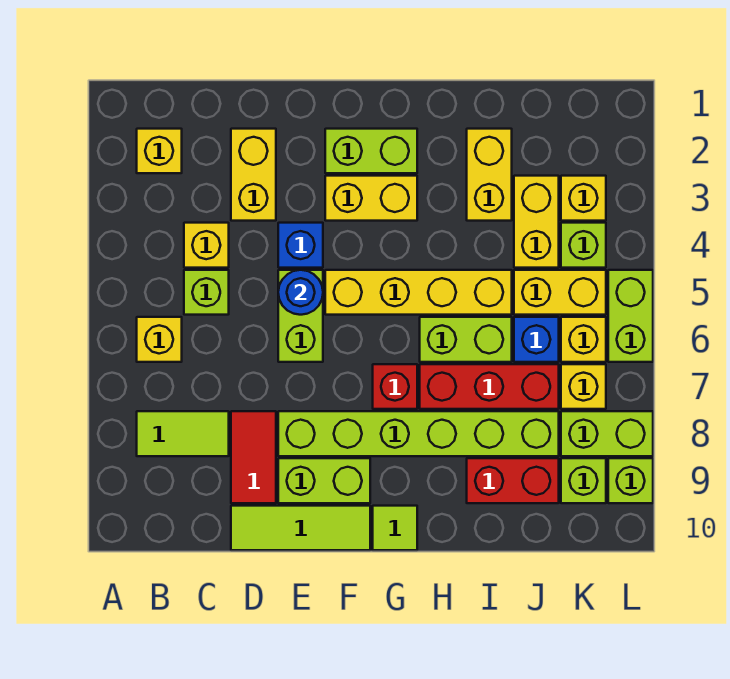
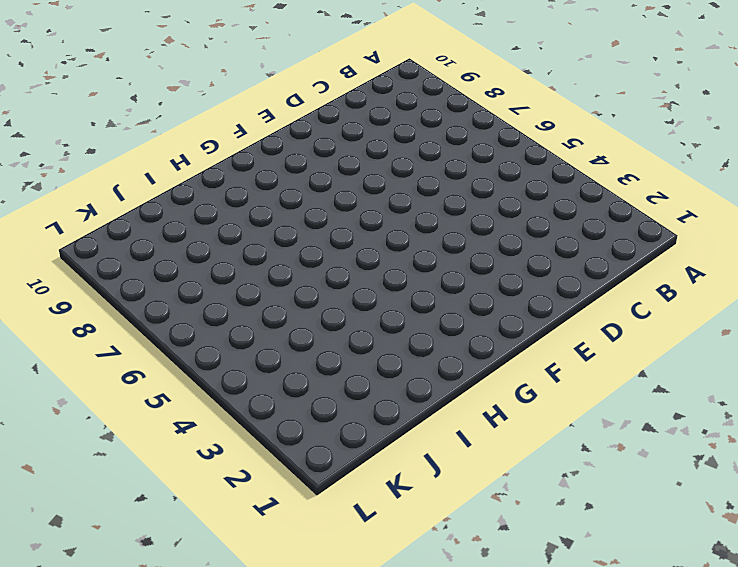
none -> yellow 1x1 brick [137,129,182,173]
none -> yellow 1x1 brick [137,317,182,362]
none -> lime 1x2 tile [137,411,229,456]
none -> yellow 1x1 brick [184,223,229,268]

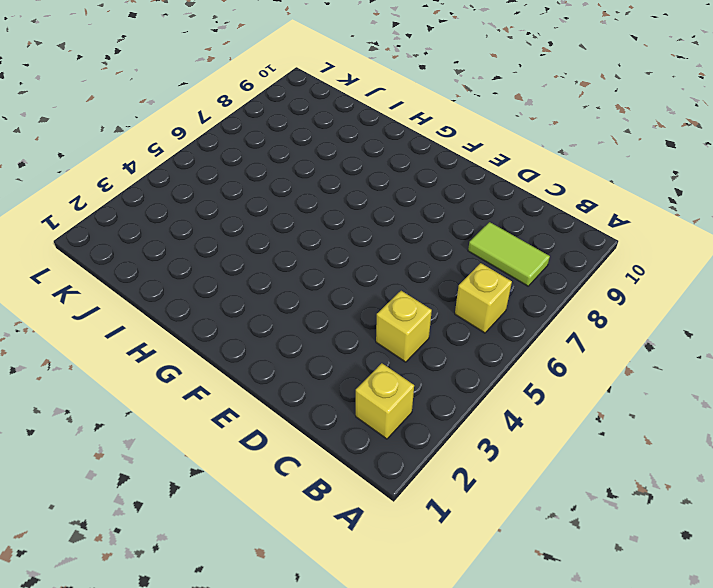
none -> lime 1x1 brick [184,270,229,315]
none -> yellow 1x2 brick [231,129,276,221]
none -> red 1x2 tile [231,411,276,503]
none -> lime 1x3 tile [231,506,370,550]

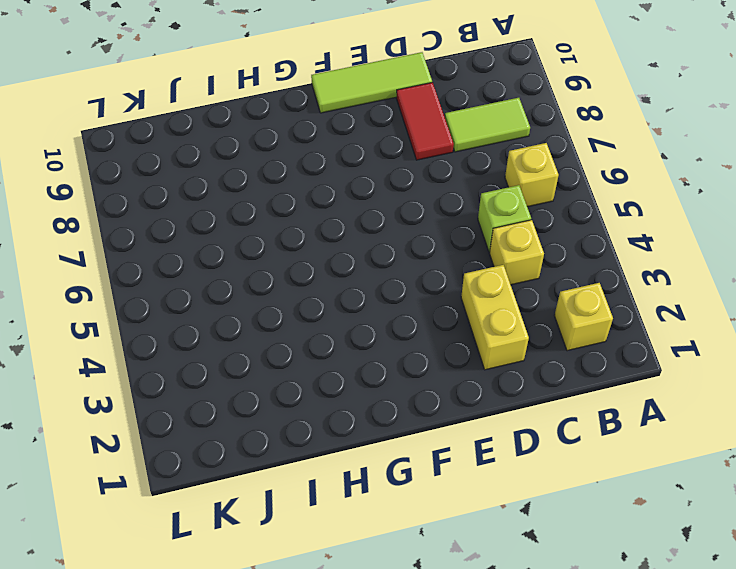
none -> blue 1x1 brick [278,223,323,268]
none -> lime 1x2 brick [278,270,323,362]
none -> lime 1x6 brick [278,411,559,456]
none -> lime 1x2 brick [278,458,370,503]

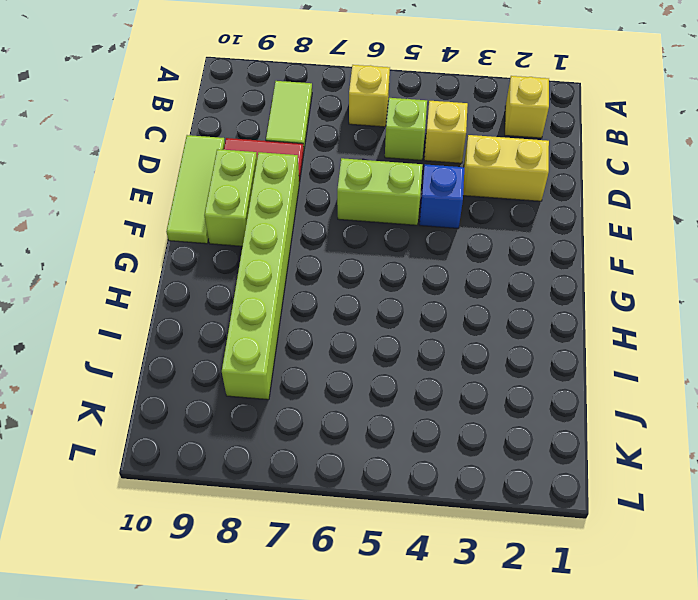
none -> lime 1x2 brick [325,129,417,173]
none -> yellow 1x2 brick [325,176,417,221]
none -> yellow 1x4 brick [325,270,512,315]
none -> red 1x1 brick [373,364,417,409]

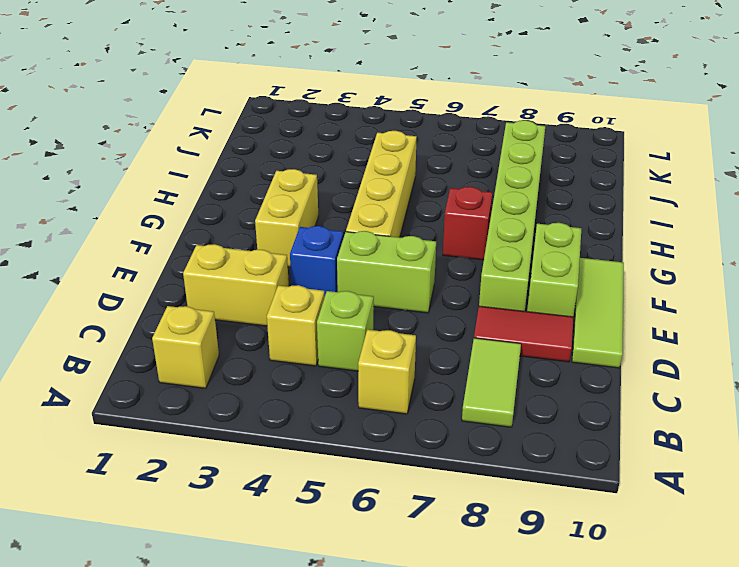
none -> lime 1x2 brick [325,129,417,173]
none -> lime 1x1 tile [373,506,417,550]
none -> lime 1x2 brick [420,317,512,362]
none -> red 1x3 brick [420,364,559,409]

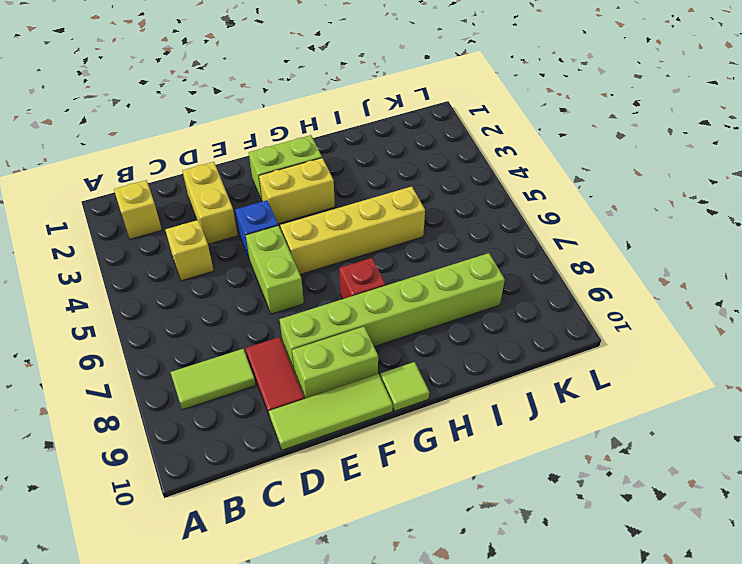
none -> yellow 1x1 brick [137,317,182,362]
none -> lime 1x1 brick [184,270,229,315]
none -> lime 1x2 brick [420,317,512,362]
none -> red 1x3 brick [420,364,559,409]

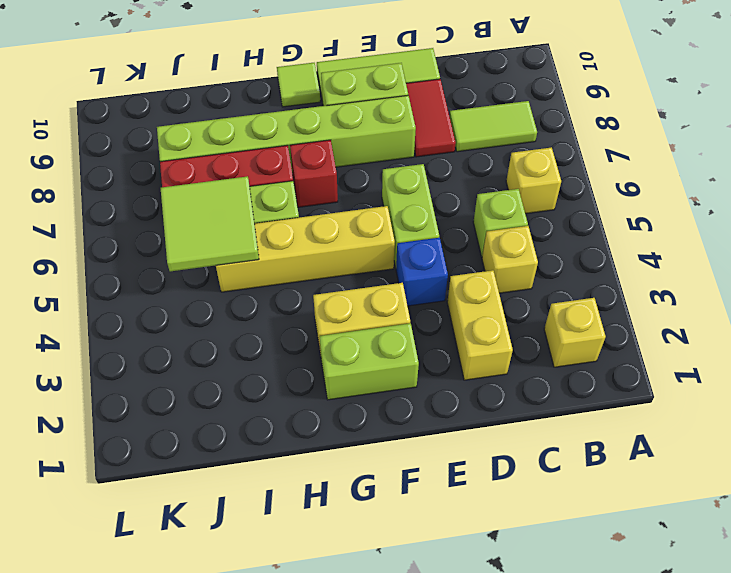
lime 2x2 tile [161,176,259,271] -> none
none -> yellow 1x2 brick [467,129,512,221]
none -> red 1x2 brick [467,458,559,503]
none -> yellow 1x2 brick [514,176,559,268]
none -> yellow 1x2 brick [514,270,606,315]

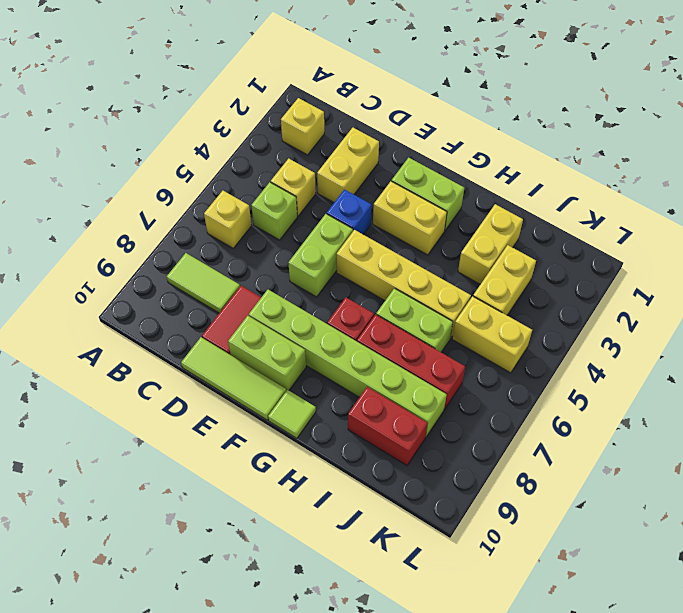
none -> blue 1x1 brick [514,317,559,362]
none -> yellow 1x1 brick [561,176,606,221]
none -> lime 1x1 brick [561,223,606,268]
none -> yellow 1x1 brick [561,317,606,362]

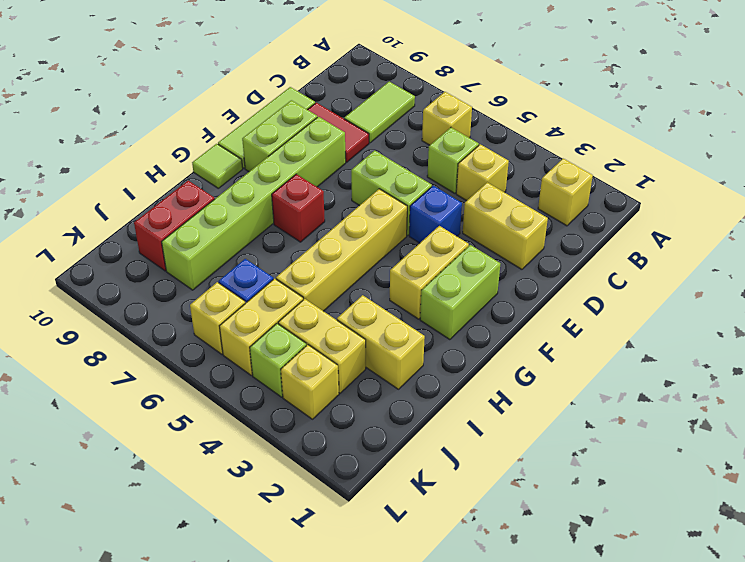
none -> lime 1x2 brick [420,317,512,362]
none -> red 1x3 brick [420,364,559,409]
none -> yellow 1x1 brick [561,364,606,409]
none -> lime 1x2 brick [561,411,653,456]

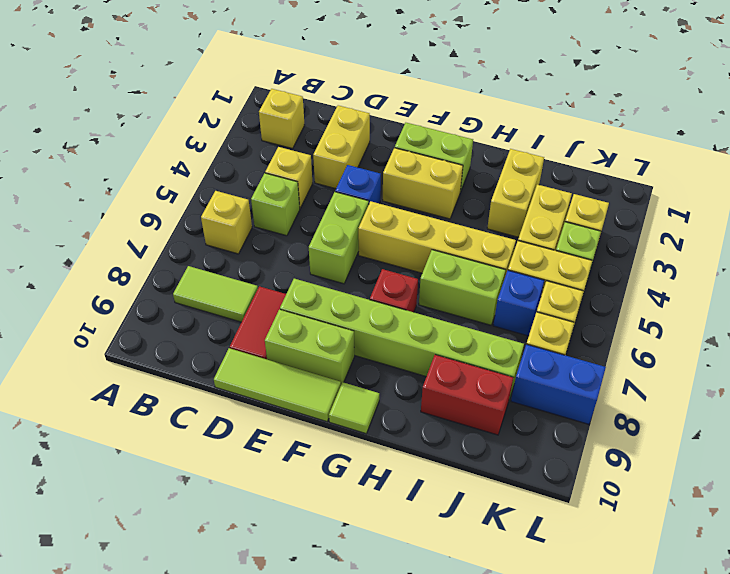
blue 1x2 brick [511,344,606,424] -> lime 1x2 brick [561,411,653,456]
none -> red 1x3 brick [420,364,559,409]
none -> lime 1x1 brick [561,458,606,503]
none -> lime 1x2 brick [608,270,653,362]
none -> lime 1x1 brick [608,458,653,503]

